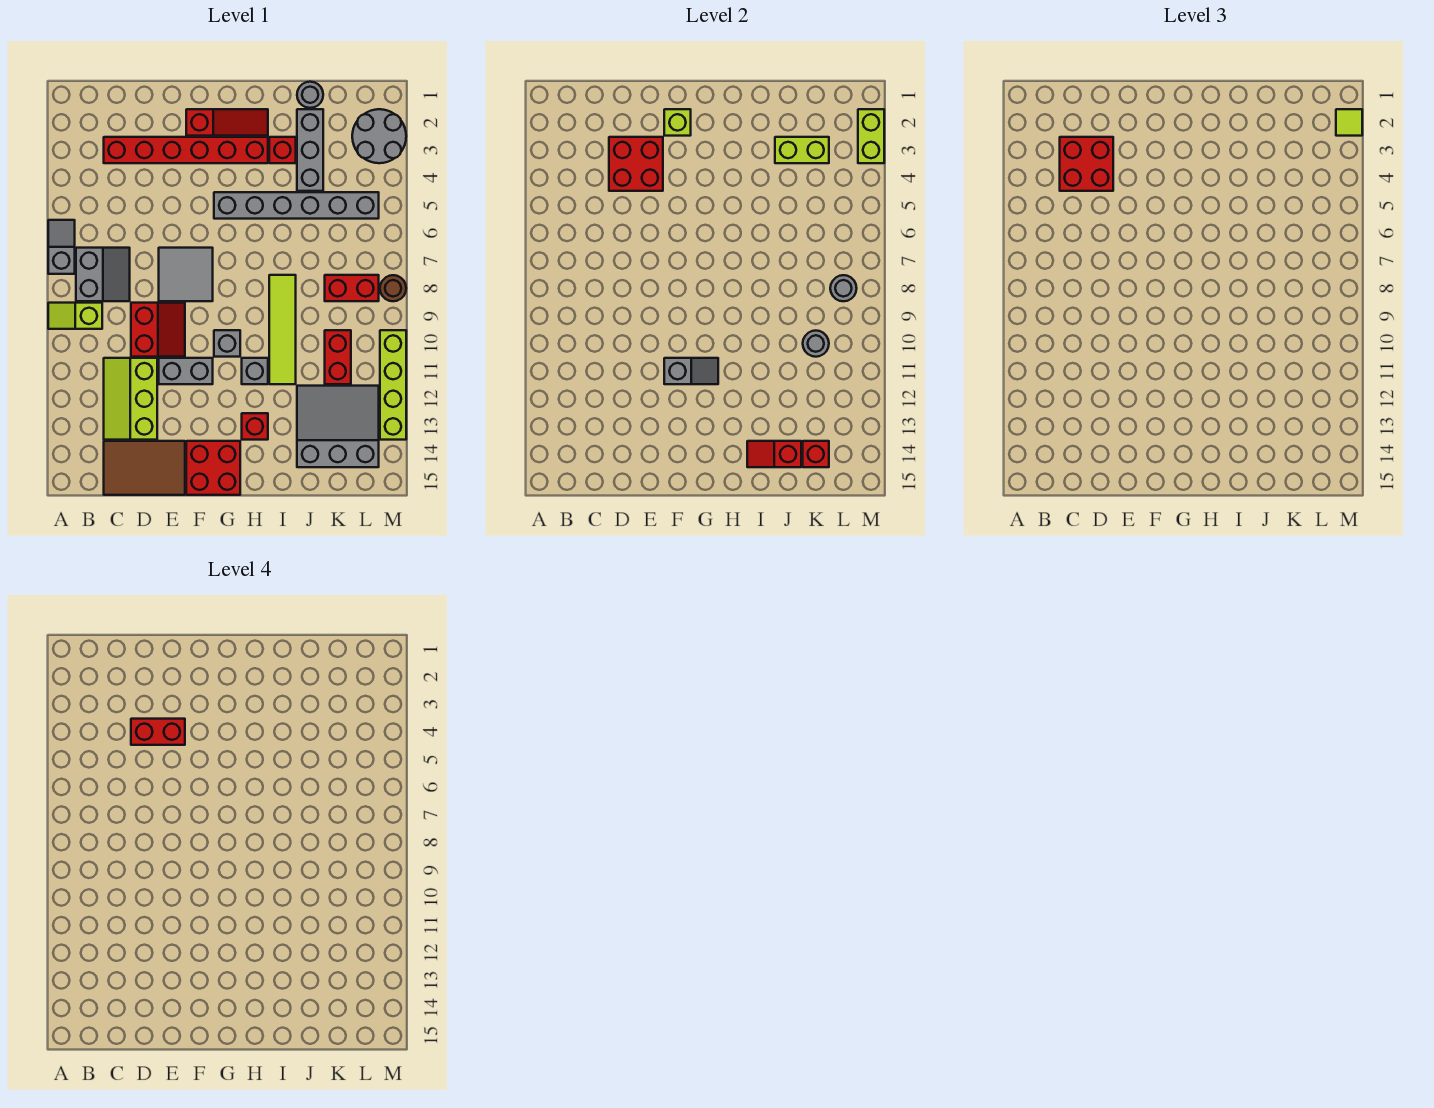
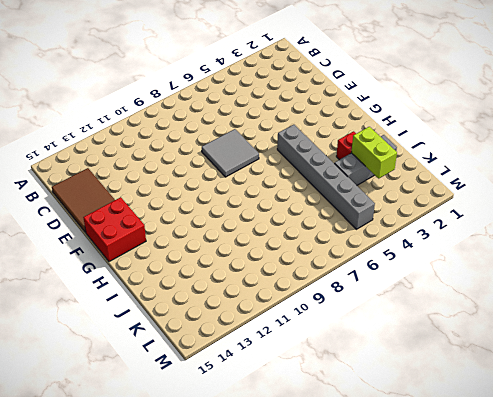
none -> grey 1x2 slope [48,220,75,274]
none -> lime 1x2 slope [48,303,102,329]
none -> grey 2x2 slope [76,248,130,301]
none -> red 1x6 brick [104,137,268,163]

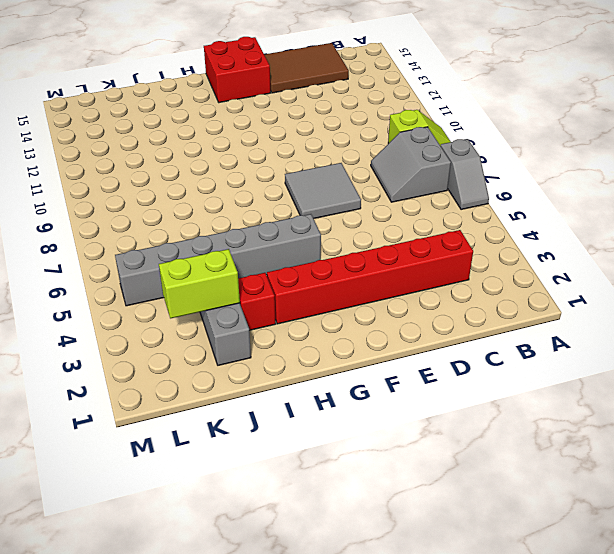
none -> lime 2x3 slope [104,358,157,440]
none -> red 2x2 slope [131,303,185,357]
none -> grey 1x2 brick [159,358,213,384]
none -> red 1x3 slope [186,109,268,136]

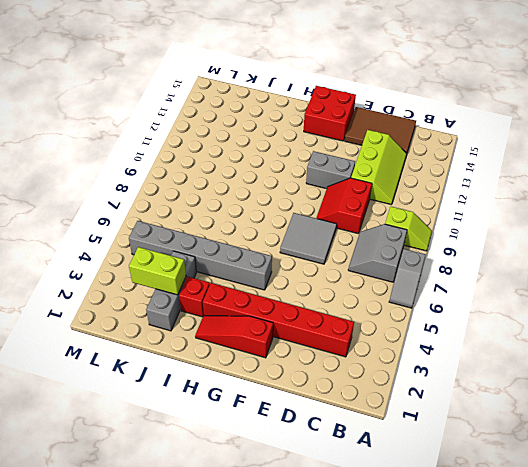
none -> grey 1x1 brick [214,330,240,357]
none -> grey 1x1 brick [242,358,268,384]
none -> red 1x1 brick [242,413,268,440]
none -> lime 1x4 tile [269,275,296,384]

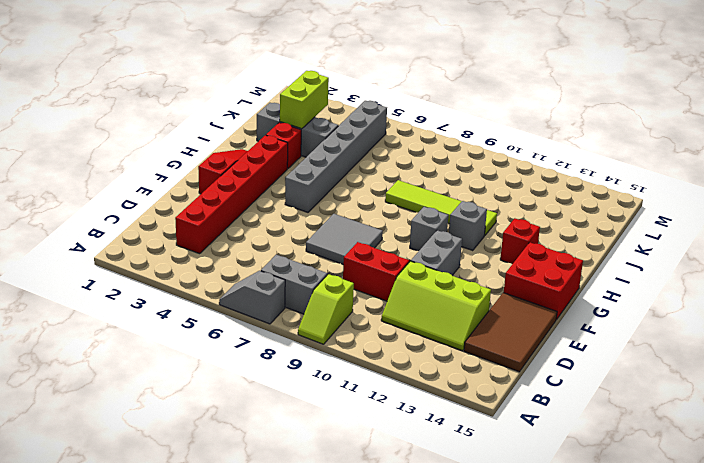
none -> grey 1x1 round brick [297,82,323,108]
none -> grey 3x3 slope [297,386,379,467]
none -> red 1x2 brick [325,275,379,301]
none -> red 1x2 brick [325,330,351,384]

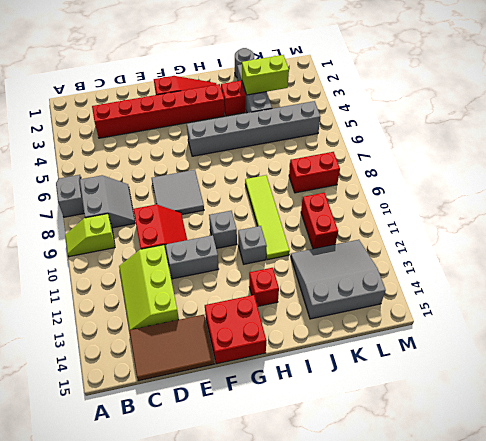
none -> grey 2x2 round brick [352,109,406,163]
none -> brown 1x1 round brick [380,275,406,301]
none -> lime 1x4 brick [380,330,406,440]
none -> red 2x2 brick [609,137,663,191]

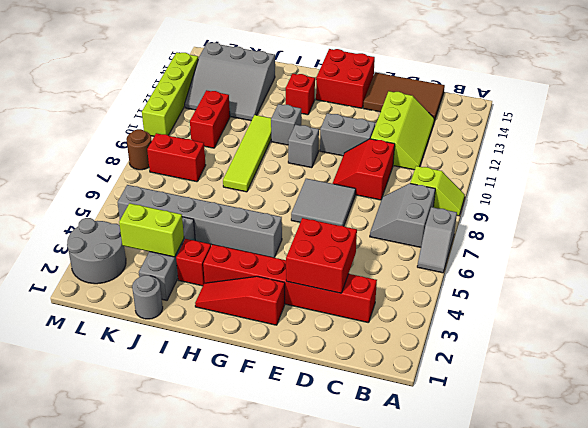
none -> lime 1x1 brick [664,109,691,136]
none -> grey 1x2 slope [664,358,718,384]
none -> red 1x2 slope [747,441,801,467]
none -> grey 1x1 round brick [803,331,829,357]

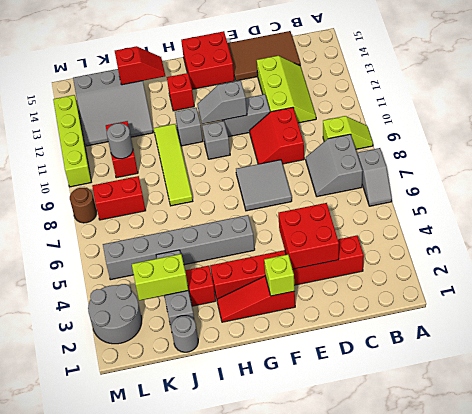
none -> red 1x1 brick [803,441,829,467]
none -> grey 1x1 round brick [830,275,857,301]
none -> lime 1x2 brick [858,109,884,163]
none -> red 2x2 brick [1060,137,1113,191]

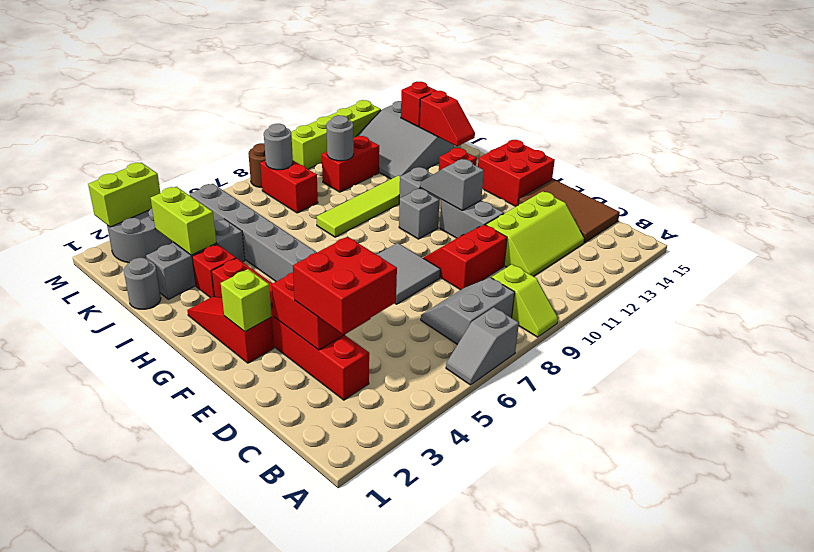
none -> lime 1x1 tile [1336,109,1362,136]
none -> red 1x2 brick [131,719,185,745]

